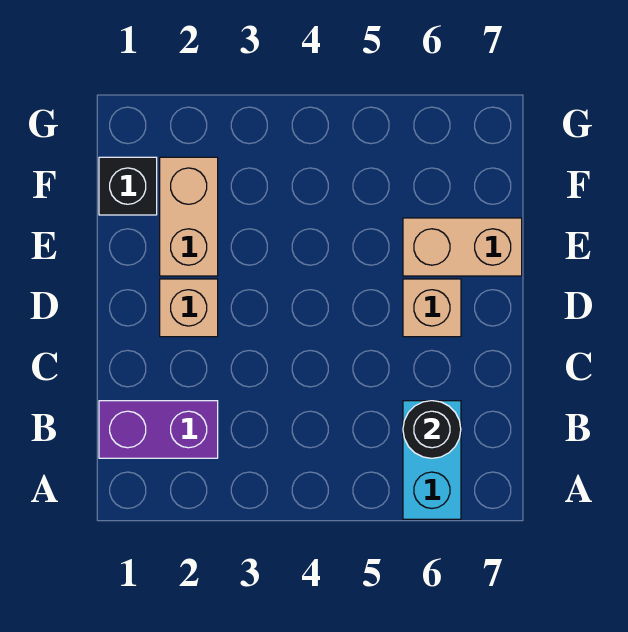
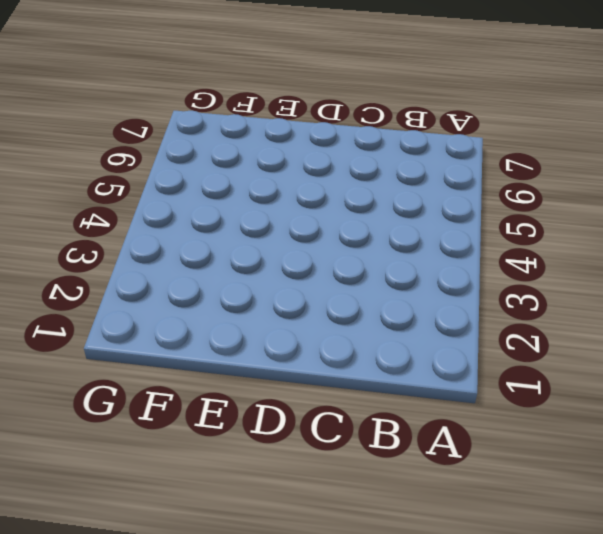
none -> cyan 1x2 brick [403,401,461,519]
none -> purple 1x2 brick [99,401,218,458]

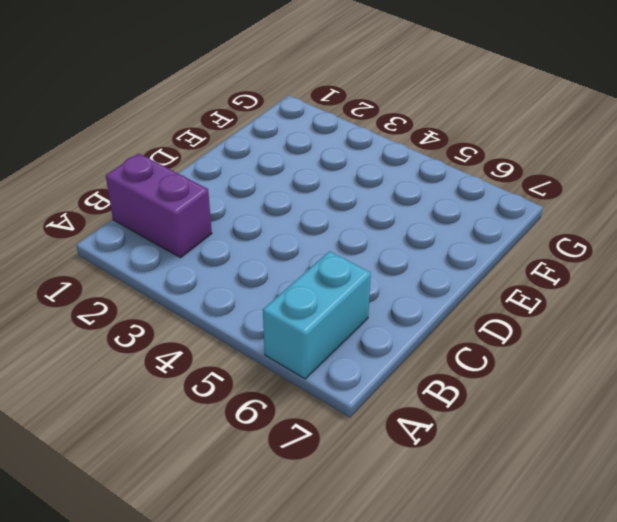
none -> tan 1x1 brick [160,279,218,337]
none -> tan 1x1 brick [403,279,461,337]

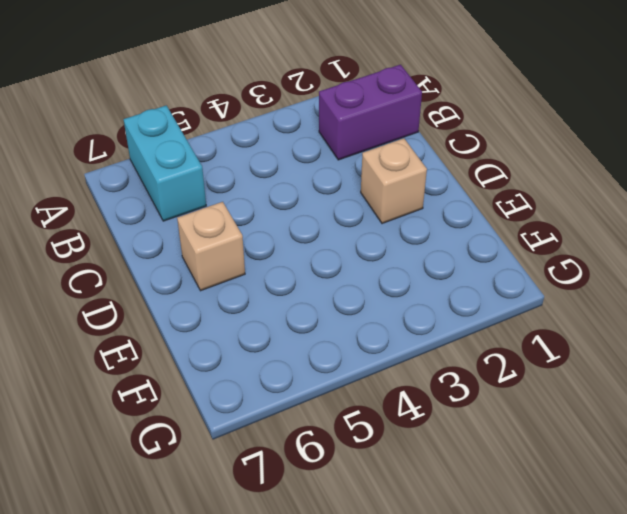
none -> tan 1x2 brick [160,157,218,276]
none -> tan 1x2 brick [403,218,522,276]

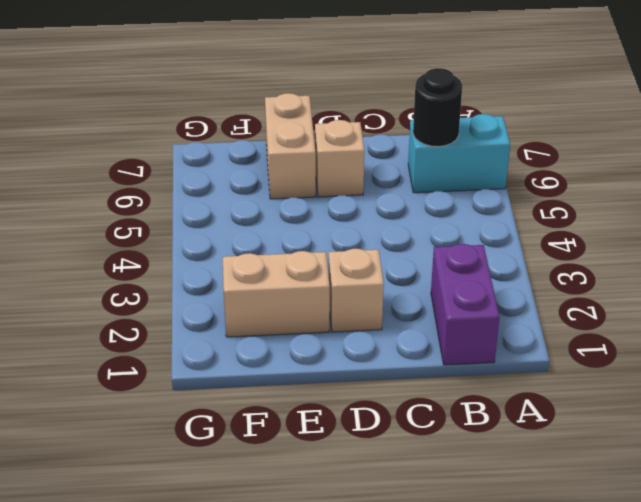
none -> black 1x1 brick [99,157,157,215]

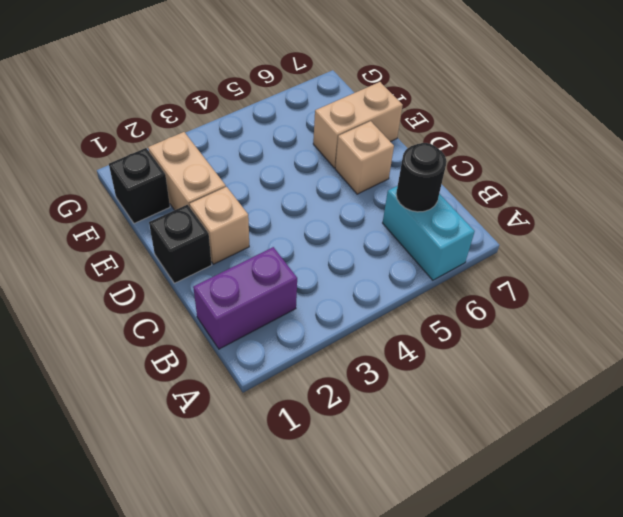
black 1x1 brick [149,205,212,283] -> none

